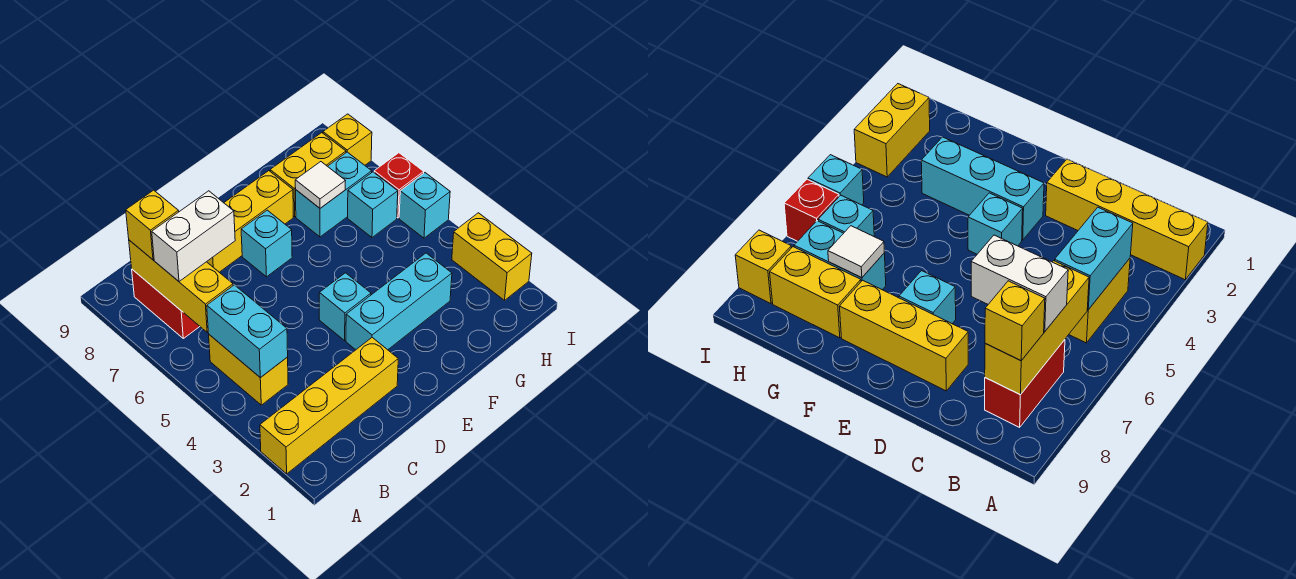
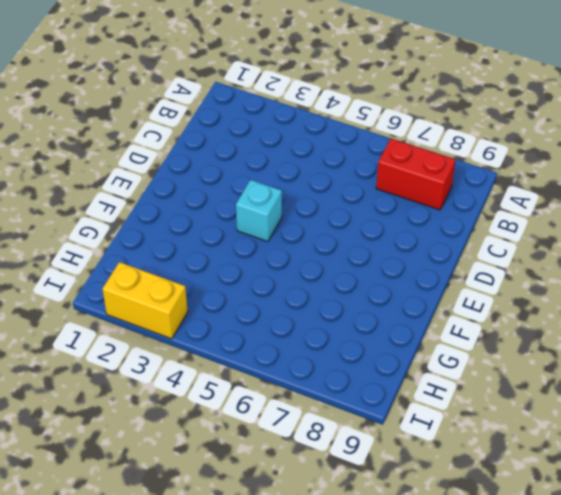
none -> yellow 1x4 brick [260,338,398,474]
none -> yellow 1x2 brick [209,335,288,405]
none -> yellow 1x3 brick [207,171,293,272]

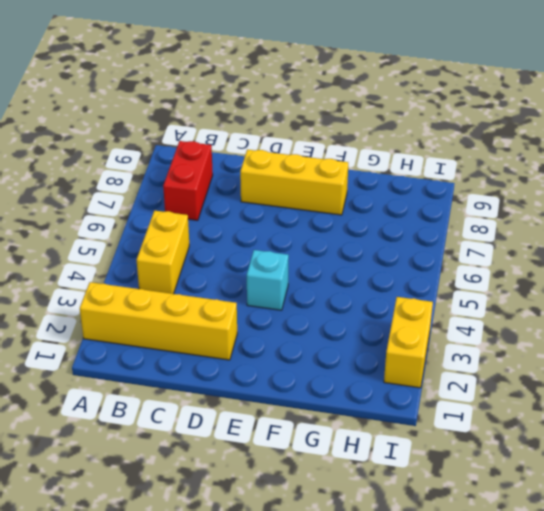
none -> cyan 1x3 brick [346,253,452,350]
none -> cyan 1x1 brick [241,210,292,277]
none -> cyan 1x2 brick [296,152,372,237]

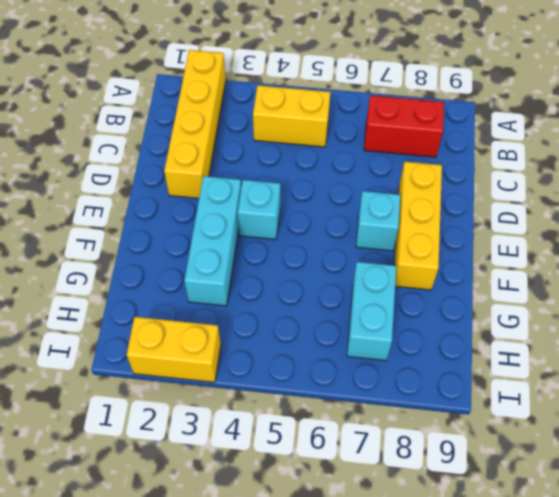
none -> yellow 1x2 brick [270,133,346,217]
none -> cyan 1x1 brick [348,172,398,237]
none -> cyan 1x1 brick [399,173,450,238]

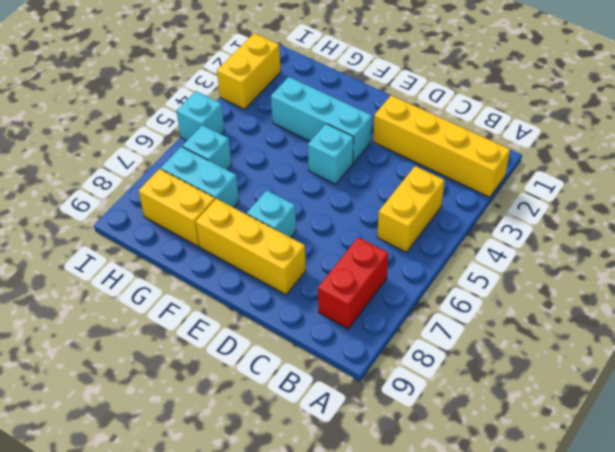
none -> red 1x1 brick [374,153,424,218]
none -> yellow 1x1 brick [323,114,372,165]
none -> cyan 1x2 brick [207,285,288,378]

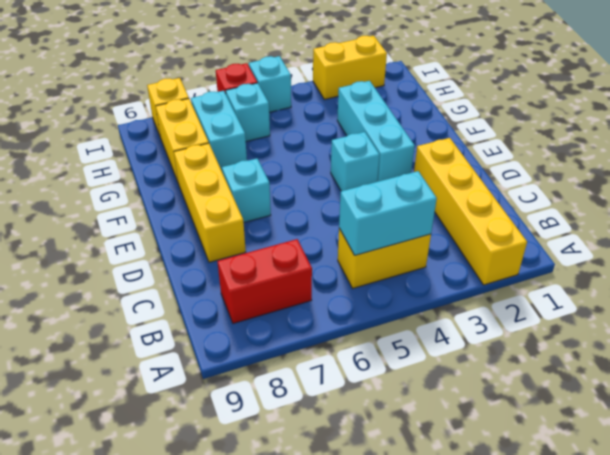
none -> yellow 1x3 brick [129,240,233,332]
none -> white 1x1 tile [295,162,345,208]
none -> white 1x2 brick [152,191,235,281]

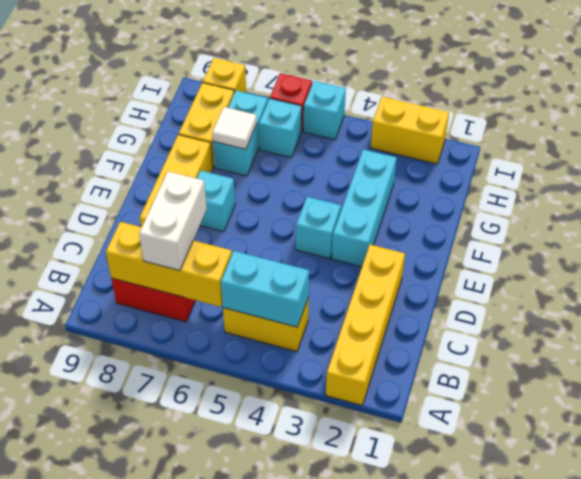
none -> yellow 1x1 brick [126,190,179,260]

